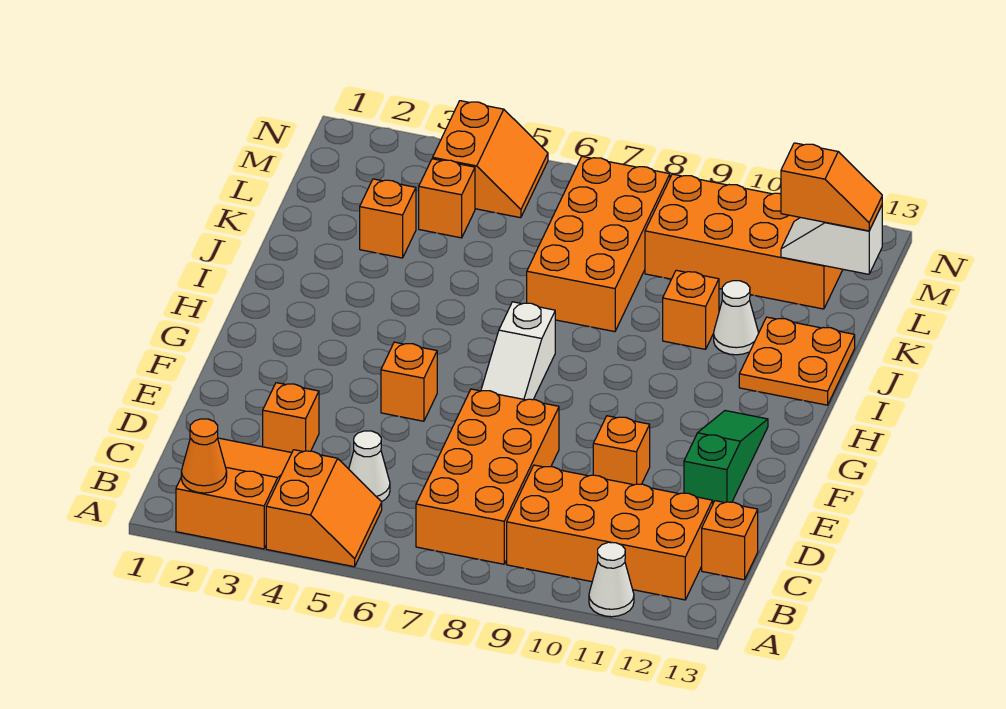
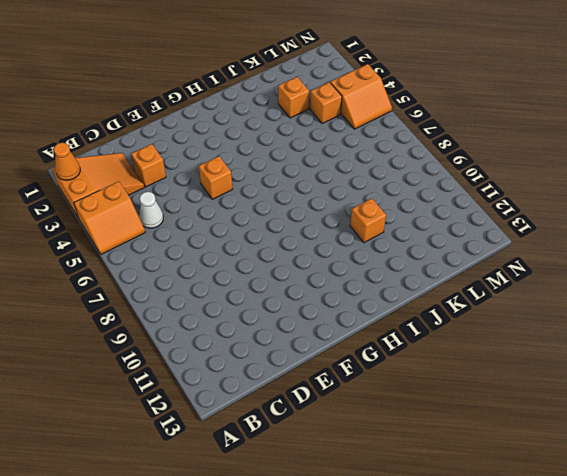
none -> white 1x1 cone [589,542,634,617]
none -> orange 2x4 brick [416,389,559,564]
none -> orange 2x4 brick [507,465,713,600]

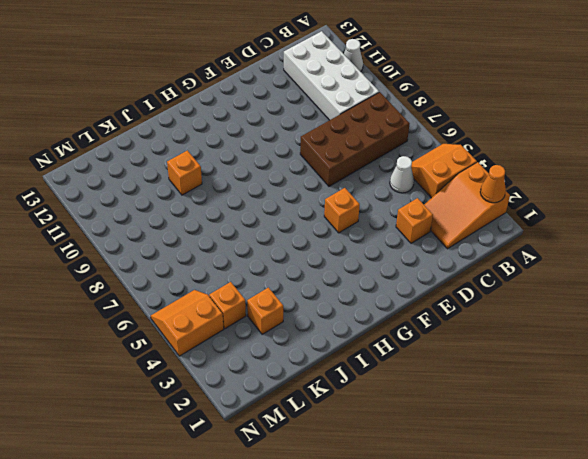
brown 2x4 brick [300,92,410,186] -> orange 2x4 brick [416,389,559,564]
white 2x4 brick [284,31,379,120] -> orange 2x4 brick [507,465,713,600]
none -> orange 1x1 brick [702,501,758,580]
none -> orange 1x1 brick [593,416,650,485]
none -> green 1x3 slope [684,411,768,503]

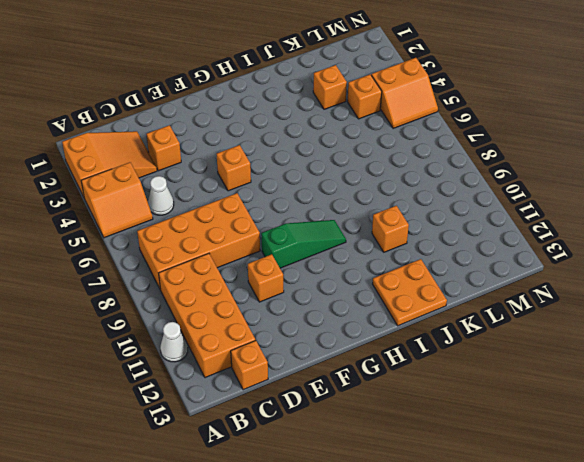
green 1x3 slope [261,220,346,268] -> green 1x3 slope moved to [684,411,768,503]
none -> white 1x3 slope [481,302,555,400]
none -> orange 2x4 brick [527,156,670,332]
none -> white 1x1 cone [714,281,758,355]

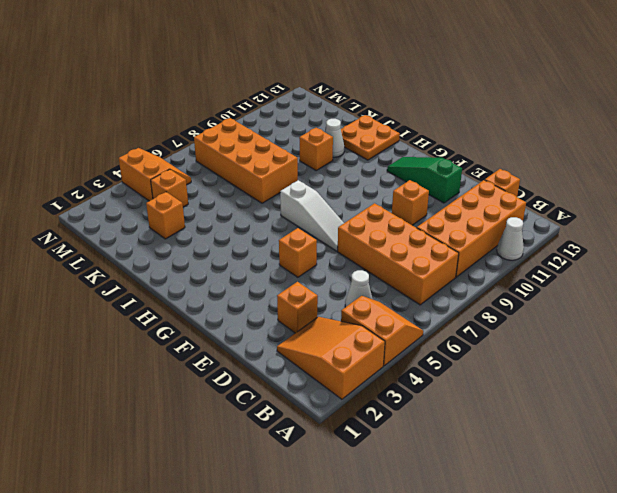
none -> orange 2x4 brick [645,174,843,309]
none -> orange 1x1 cone [181,419,227,493]
none -> white 1x2 slope [781,205,882,274]

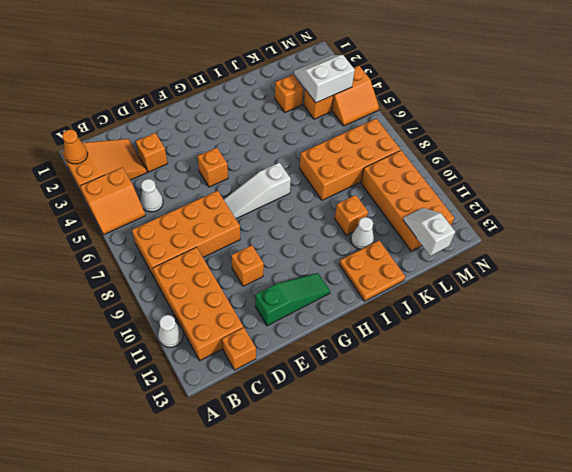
white 2x2 slope [294,55,355,103] -> none
none -> orange 1x2 slope [781,143,882,231]

